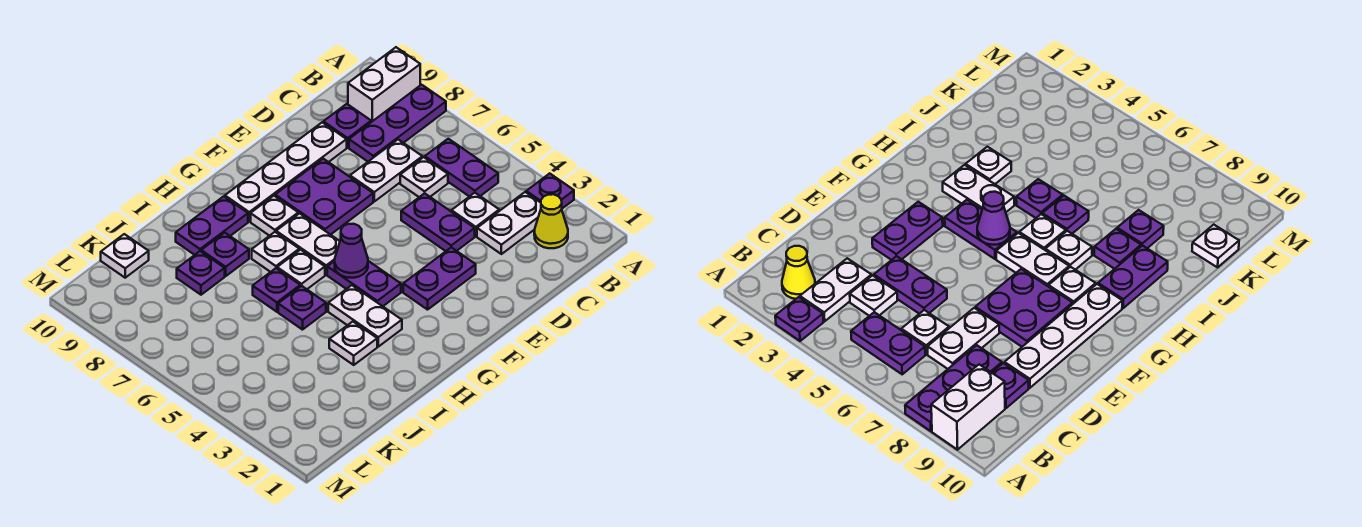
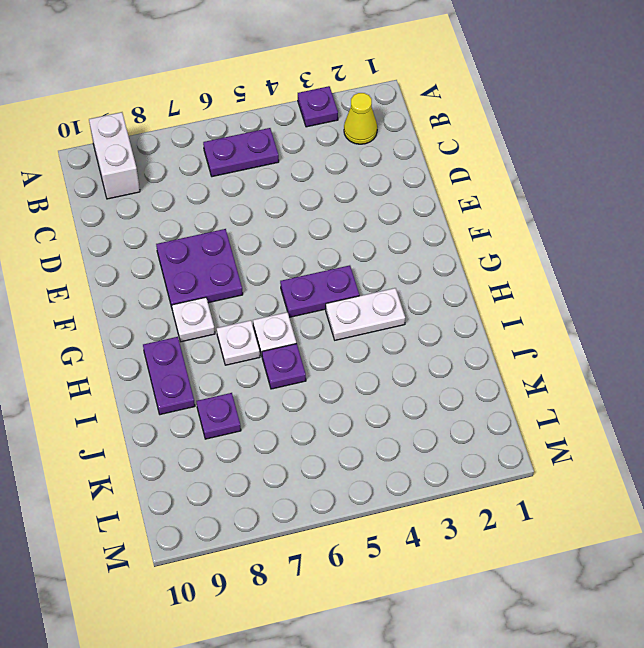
none -> purple 1x3 plate [349,85,446,161]
none -> white 1x2 plate [477,192,541,254]
none -> white 1x1 plate [451,193,499,236]

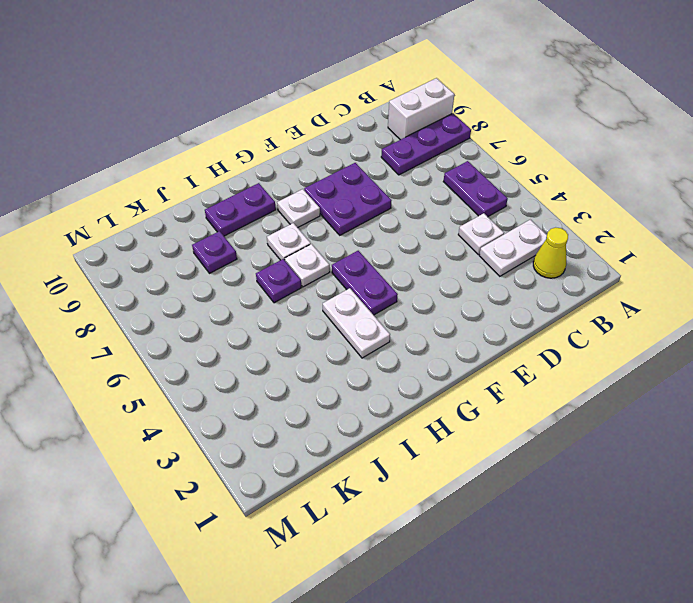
none -> purple 1x1 plate [526,173,574,208]
none -> white 1x1 plate [400,157,448,197]
none -> white 1x2 plate [350,140,422,201]

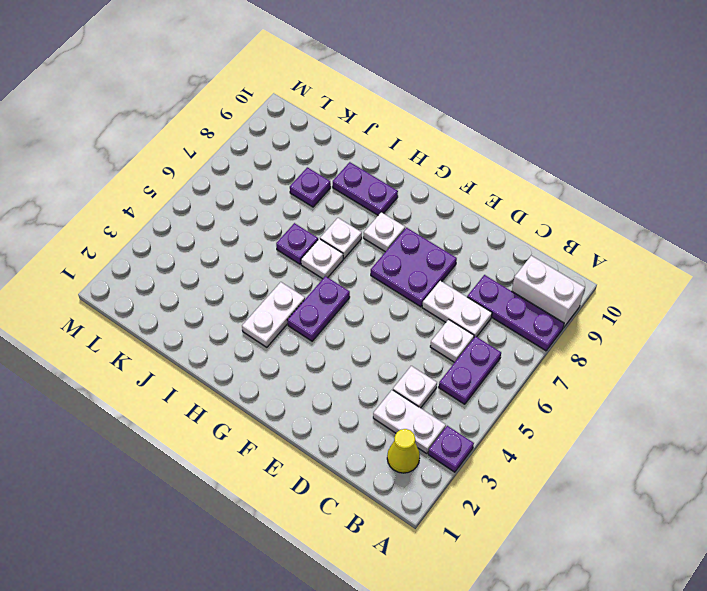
none -> purple 1x1 plate [323,104,371,147]
none -> purple 1x2 plate [401,193,475,251]
none -> white 1x4 plate [225,122,347,221]

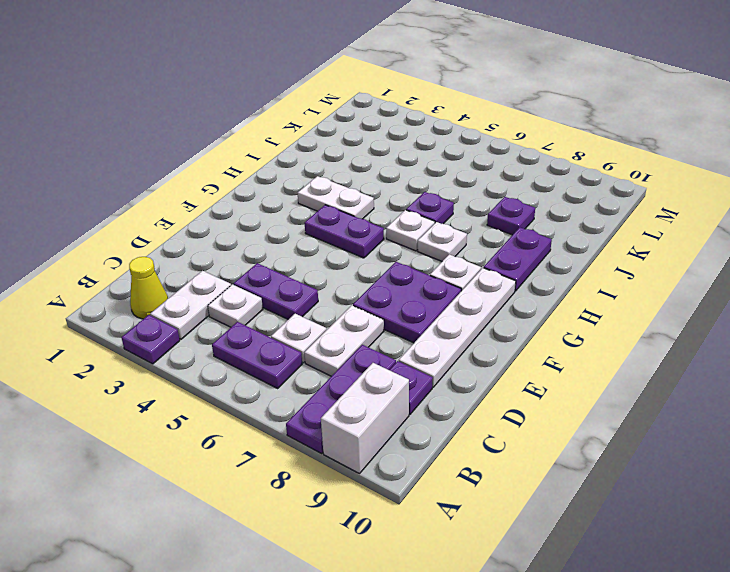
none -> purple 1x2 plate [403,247,476,310]
none -> white 1x2 plate [276,213,340,275]
none -> white 1x1 plate [329,322,377,365]

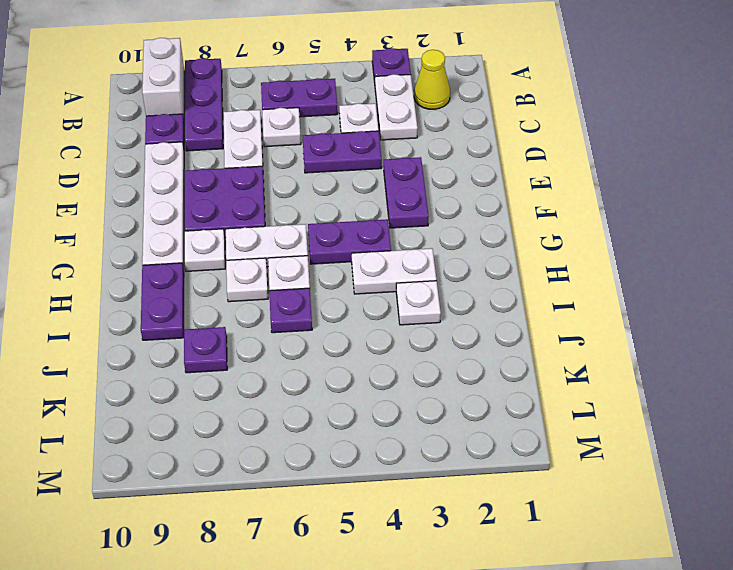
none -> purple 1x1 plate [278,286,326,330]
none -> purple 1x1 plate [201,233,249,276]
none -> white 1x1 plate [101,234,149,278]

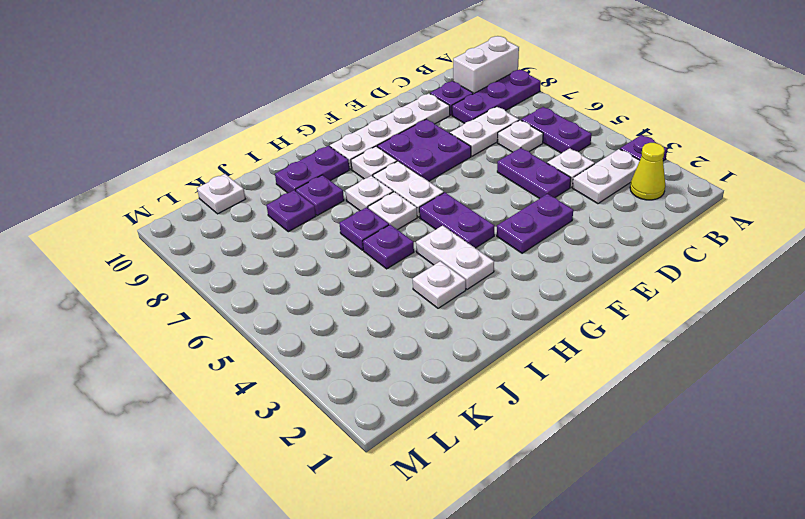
none -> purple 1x1 cone [335,224,368,278]

